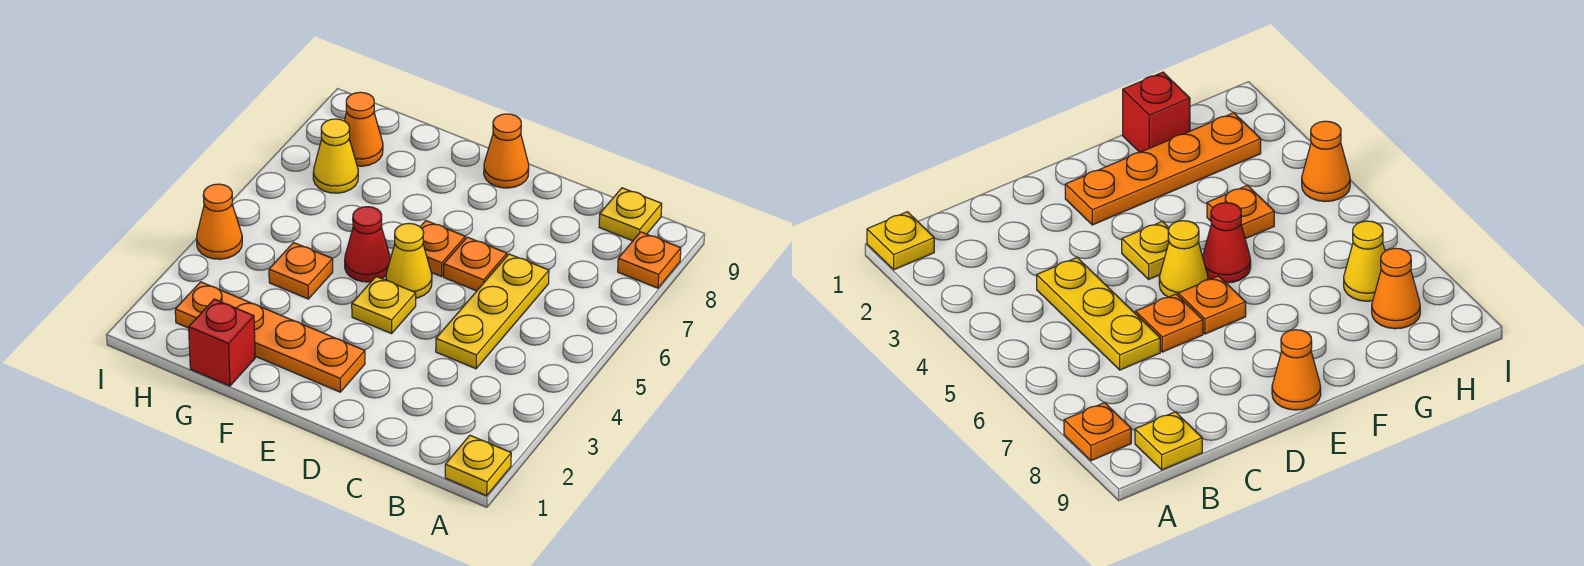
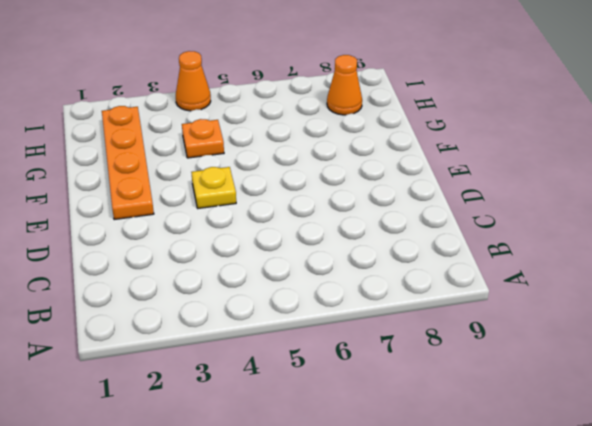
none -> yellow 1x1 plate [445,435,511,496]
none -> orange 1x1 plate [618,232,681,288]
none -> yellow 1x1 plate [599,188,662,241]

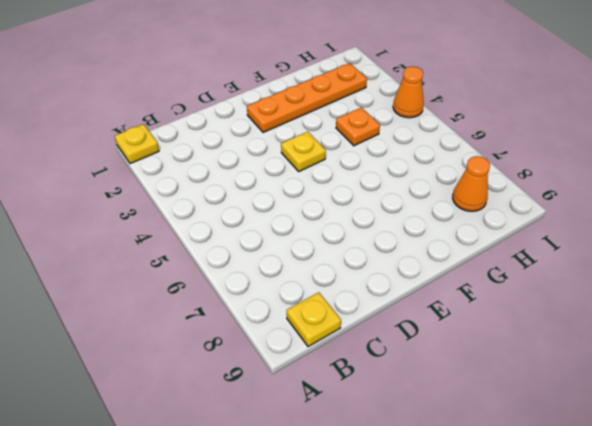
none -> orange 1x1 plate [618,232,681,288]
none -> yellow 1x3 plate [436,254,549,369]
none -> orange 1x1 plate [444,237,507,291]

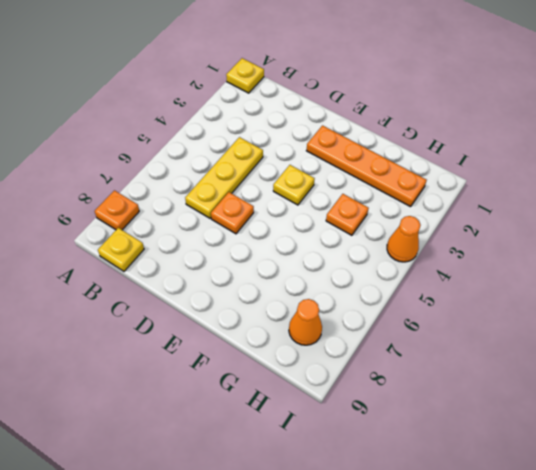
none -> yellow 1x1 cone [386,223,432,298]
none -> orange 1x1 plate [420,221,465,277]
none -> orange 1x1 cone [484,114,529,188]

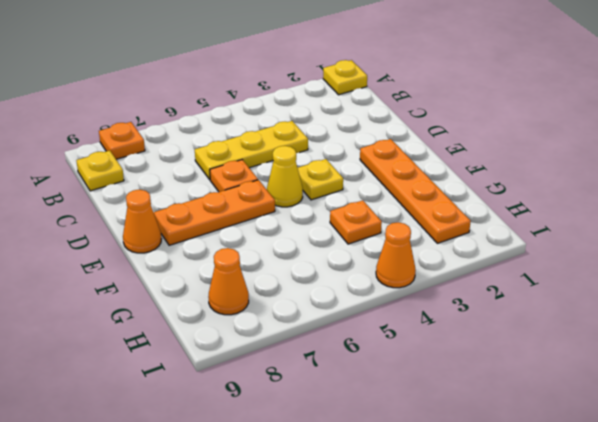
orange 1x3 plate [154,180,275,245] -> orange 1x1 plate [420,221,465,277]
none -> red 1x1 cone [345,207,390,282]
none -> red 1x1 brick [189,299,255,386]
none -> yellow 1x1 cone [313,119,358,193]

